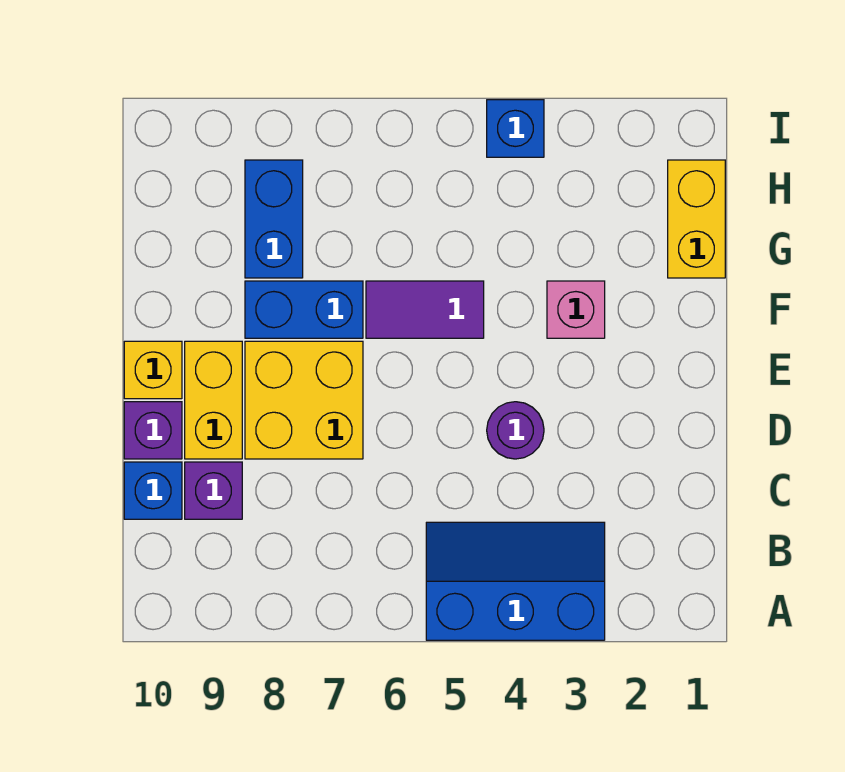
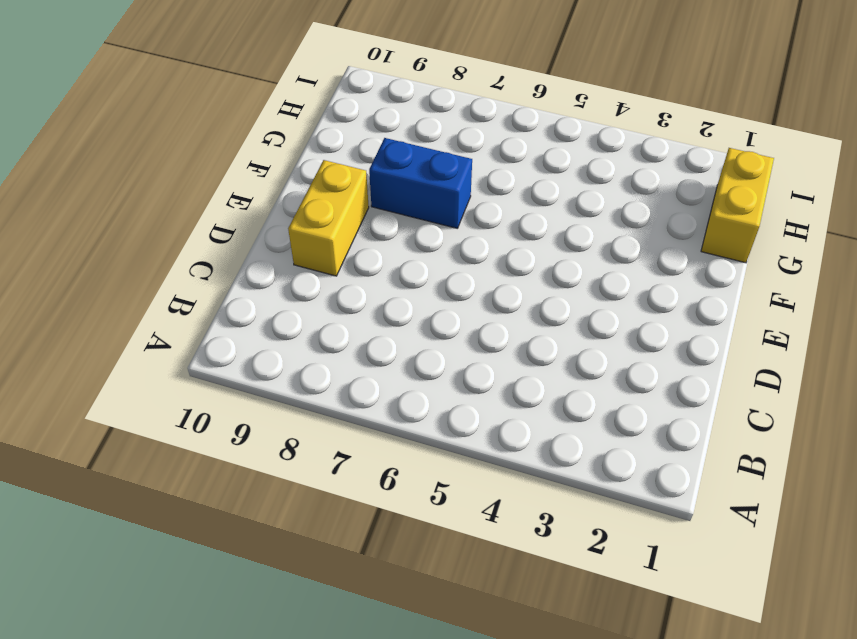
none -> blue 2x3 slope [426,522,605,640]
none -> purple 1x1 brick [185,462,242,519]
none -> blue 1x1 brick [124,462,182,519]

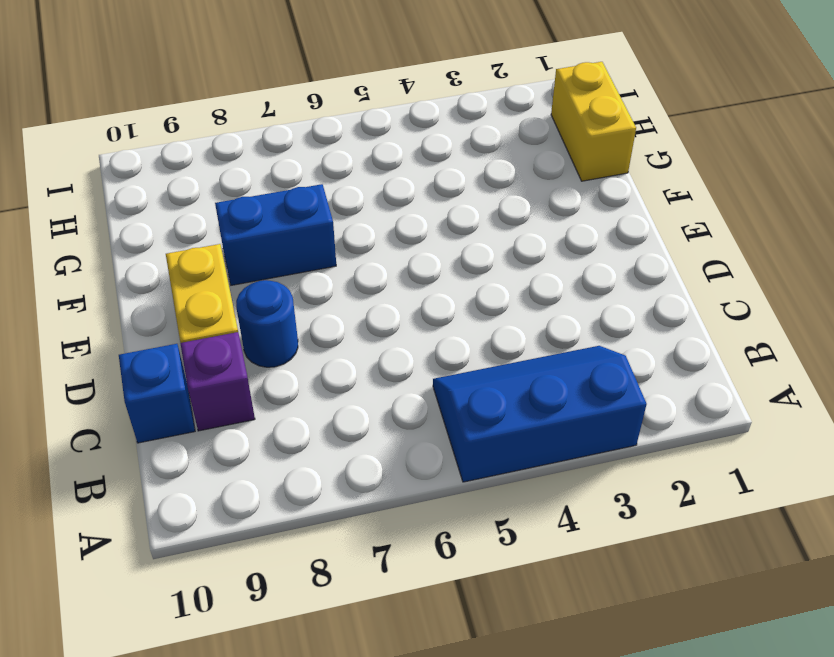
blue 1x1 round brick [236,280,298,367] -> yellow 2x2 brick [245,341,363,459]
none -> purple 1x1 round brick [487,402,544,459]
none -> purple 1x1 brick [124,402,182,459]
none -> yellow 1x1 brick [124,341,182,399]

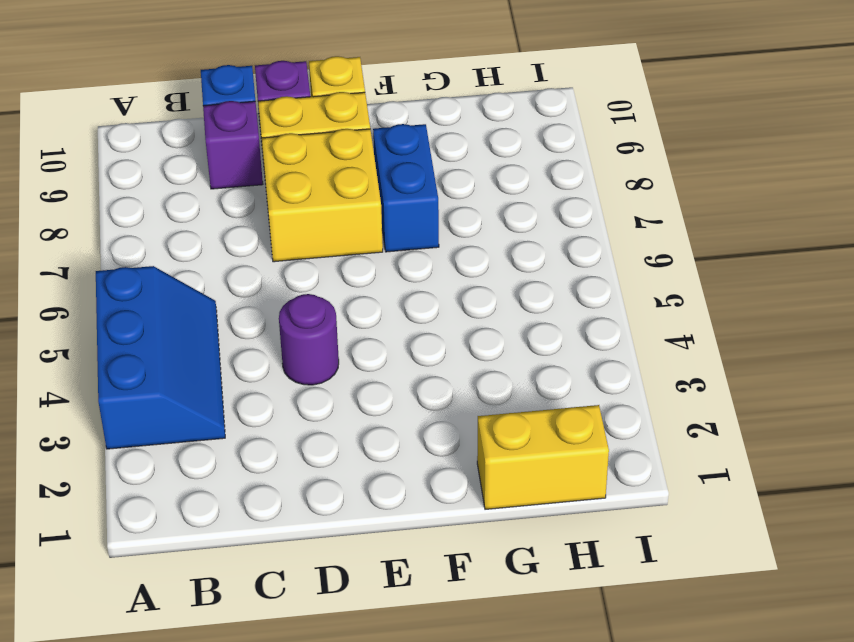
none -> pink 1x1 brick [547,281,605,338]
none -> purple 1x2 tile [366,281,484,338]
none -> blue 1x2 brick [245,160,303,278]

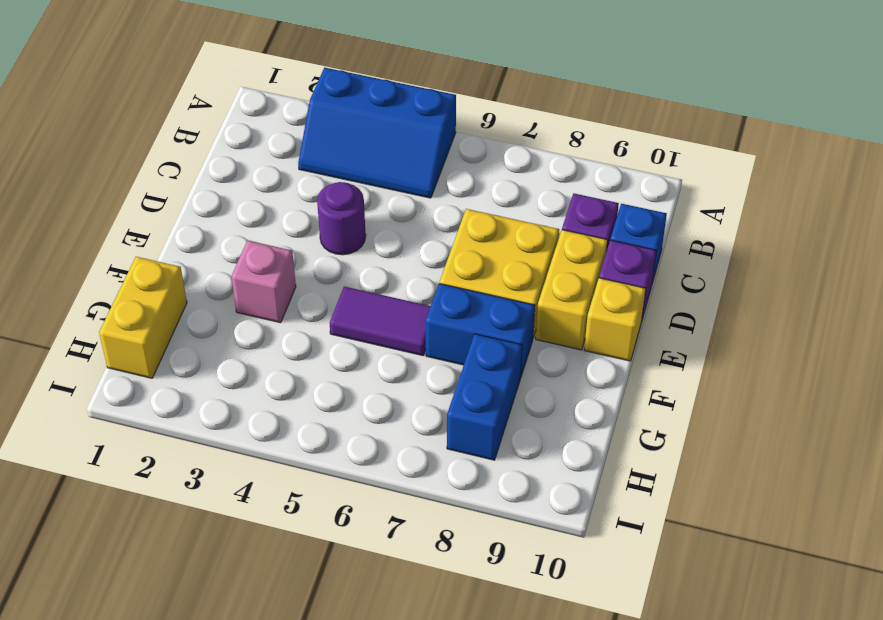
none -> blue 1x1 brick [487,100,544,157]

